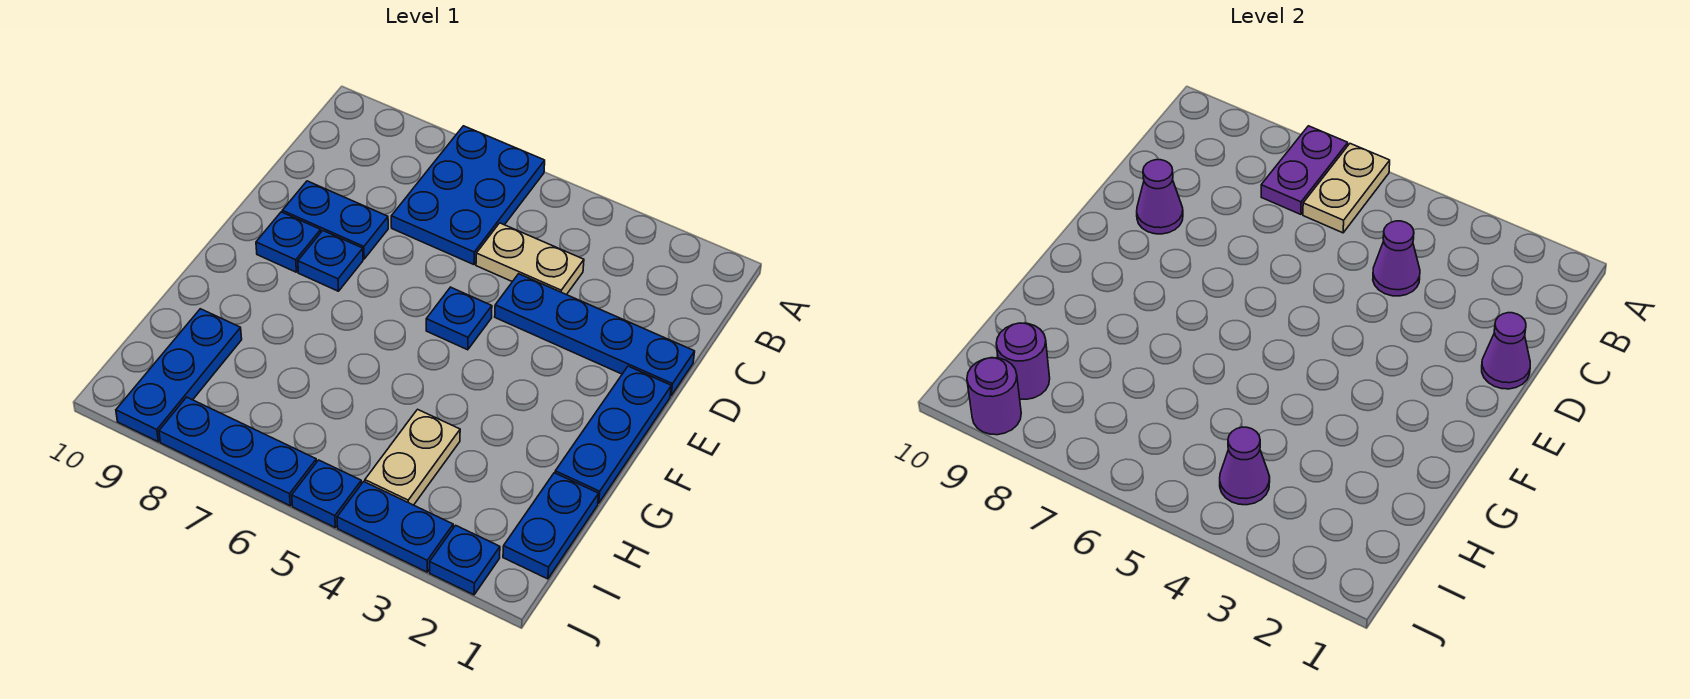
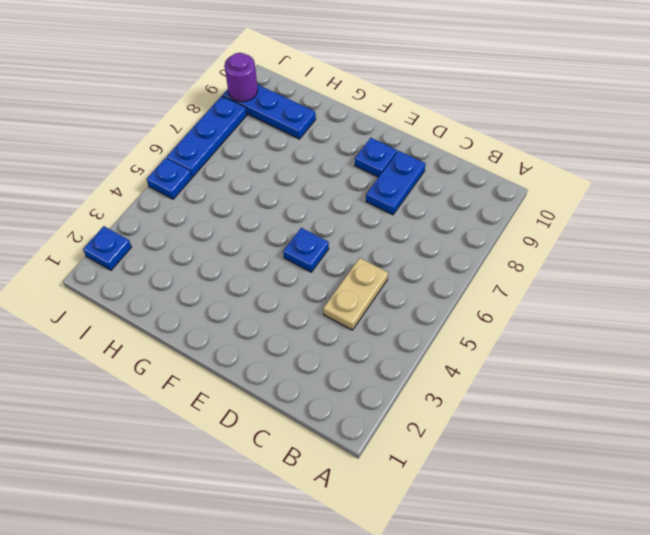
none -> blue 2x3 plate [391,126,545,265]
none -> blue 1x4 plate [495,274,695,396]
none -> blue 1x3 plate [555,366,671,503]

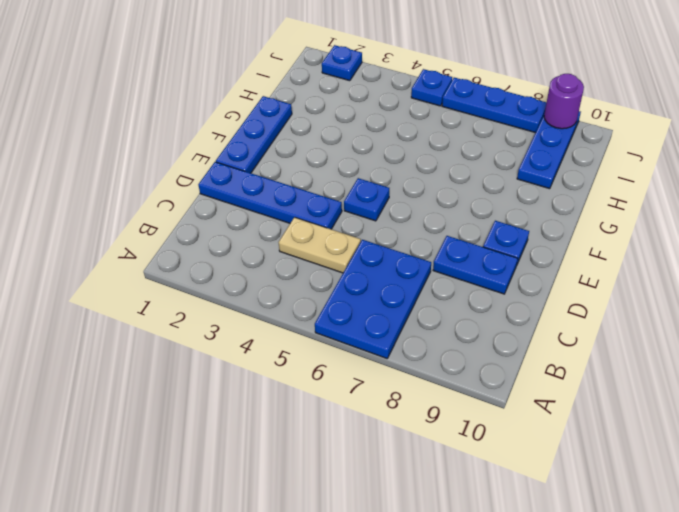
none -> blue 1x1 plate [298,231,363,291]
none -> blue 1x2 plate [503,473,598,579]
none -> tan 1x2 plate [365,409,460,505]

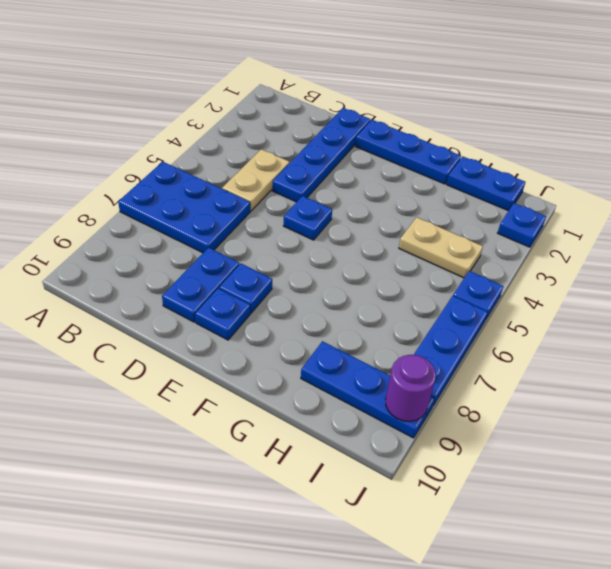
none -> blue 1x2 plate [337,482,453,572]
none -> tan 1x2 plate [1303,144,1390,233]
none -> purple 1x2 plate [1261,126,1348,214]

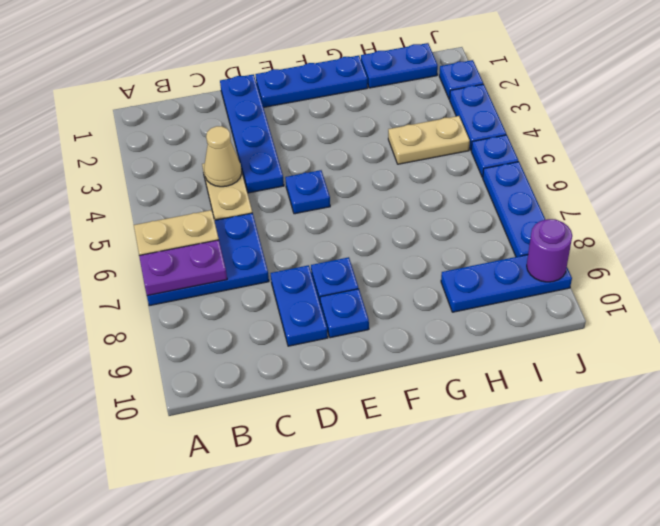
tan 1x1 cone [204,126,242,187] -> purple 1x1 cone [1373,221,1420,296]
none -> purple 1x1 cone [1482,313,1530,389]
none -> purple 1x1 cone [1137,160,1183,234]
none -> purple 1x1 cone [1220,427,1270,505]

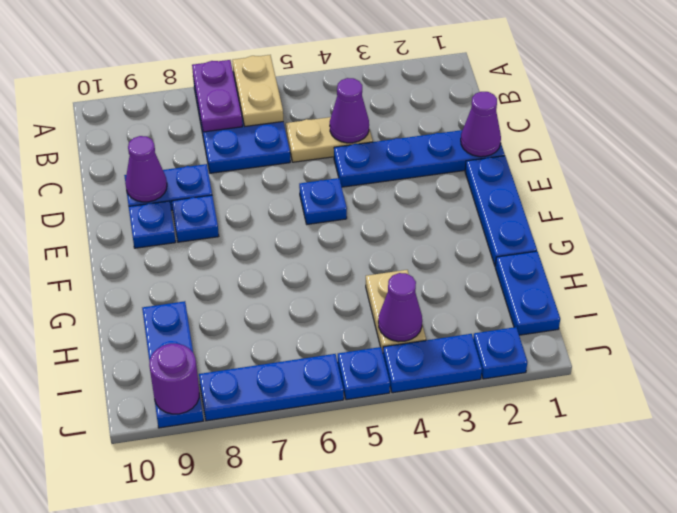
none -> purple 1x1 round brick [996,323,1050,399]

